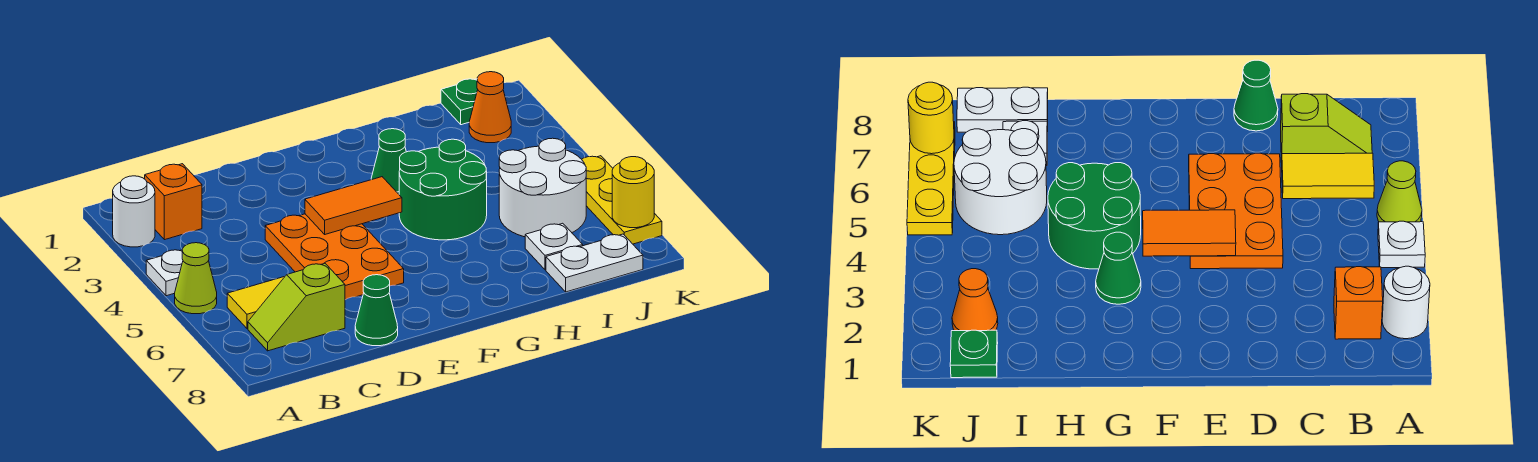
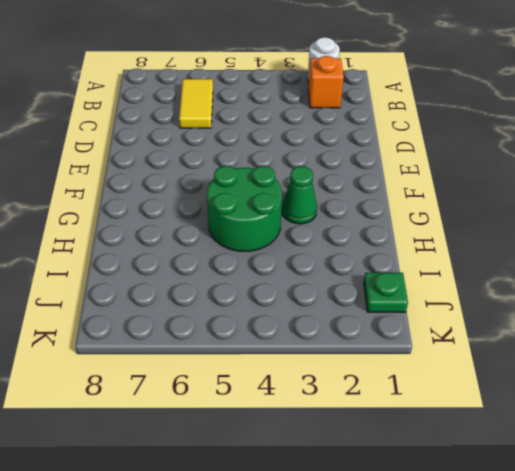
none -> white 1x1 plate [146,250,183,296]
none -> lime 1x1 cone [175,243,217,314]
none -> lime 1x2 slope [248,264,345,351]

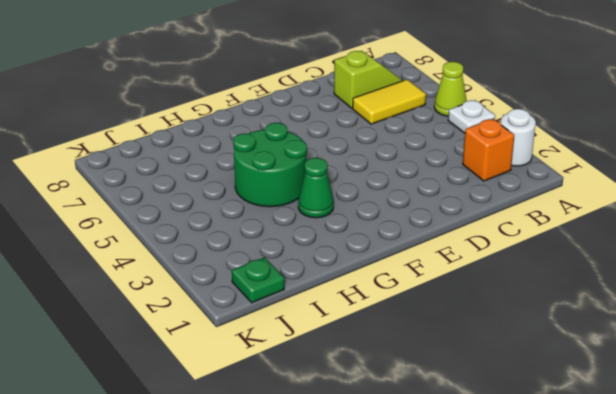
none -> orange 2x3 plate [265,214,404,300]
none -> green 1x1 cone [355,275,398,346]
none -> white 2x2 round brick [499,138,586,237]

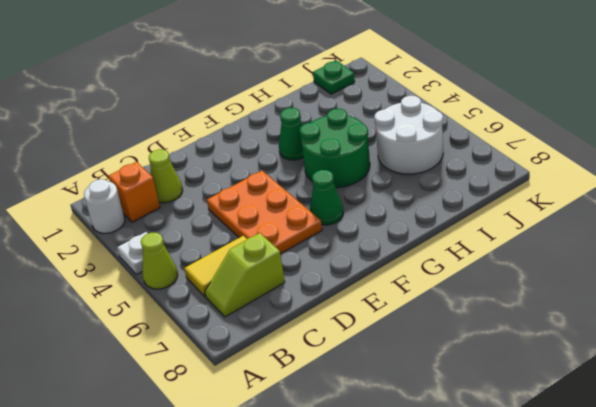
lime 1x1 cone [149,149,183,203] -> none
green 1x1 cone [310,170,344,225] -> green 1x1 cone moved to [355,275,398,346]
none -> white 1x1 plate [525,223,583,270]
none -> white 1x2 plate [546,234,643,292]
none -> orange 1x1 cone [469,72,511,143]

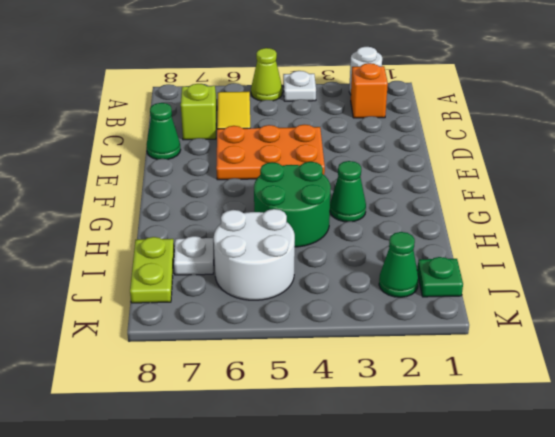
lime 1x2 plate [130,237,174,303] -> white 1x2 plate [546,234,643,292]
green 1x1 cone [379,232,418,297] -> orange 1x1 cone [469,72,511,143]
none -> yellow 1x3 plate [582,156,662,244]
none -> orange 1x2 tile [305,177,402,234]
none -> yellow 1x1 round brick [612,157,654,228]

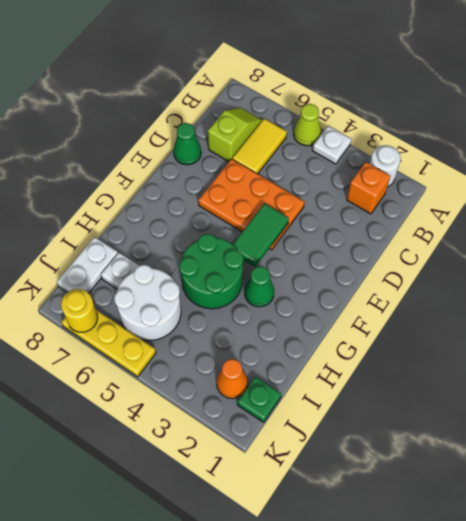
green 1x2 tile [233,203,289,267] -> orange 1x2 tile [305,177,402,234]

